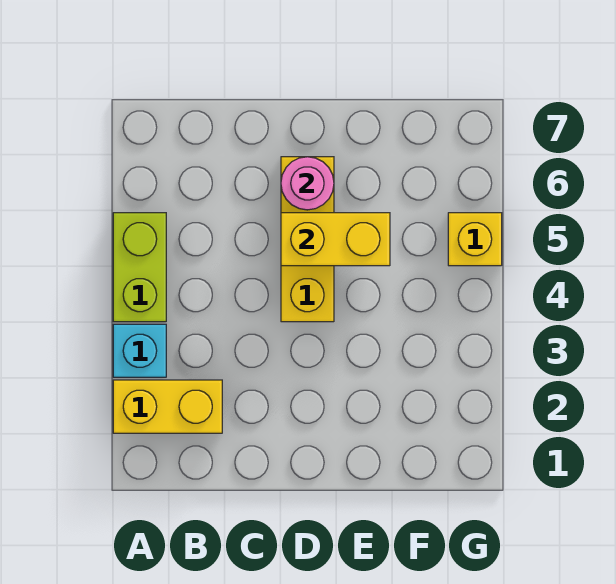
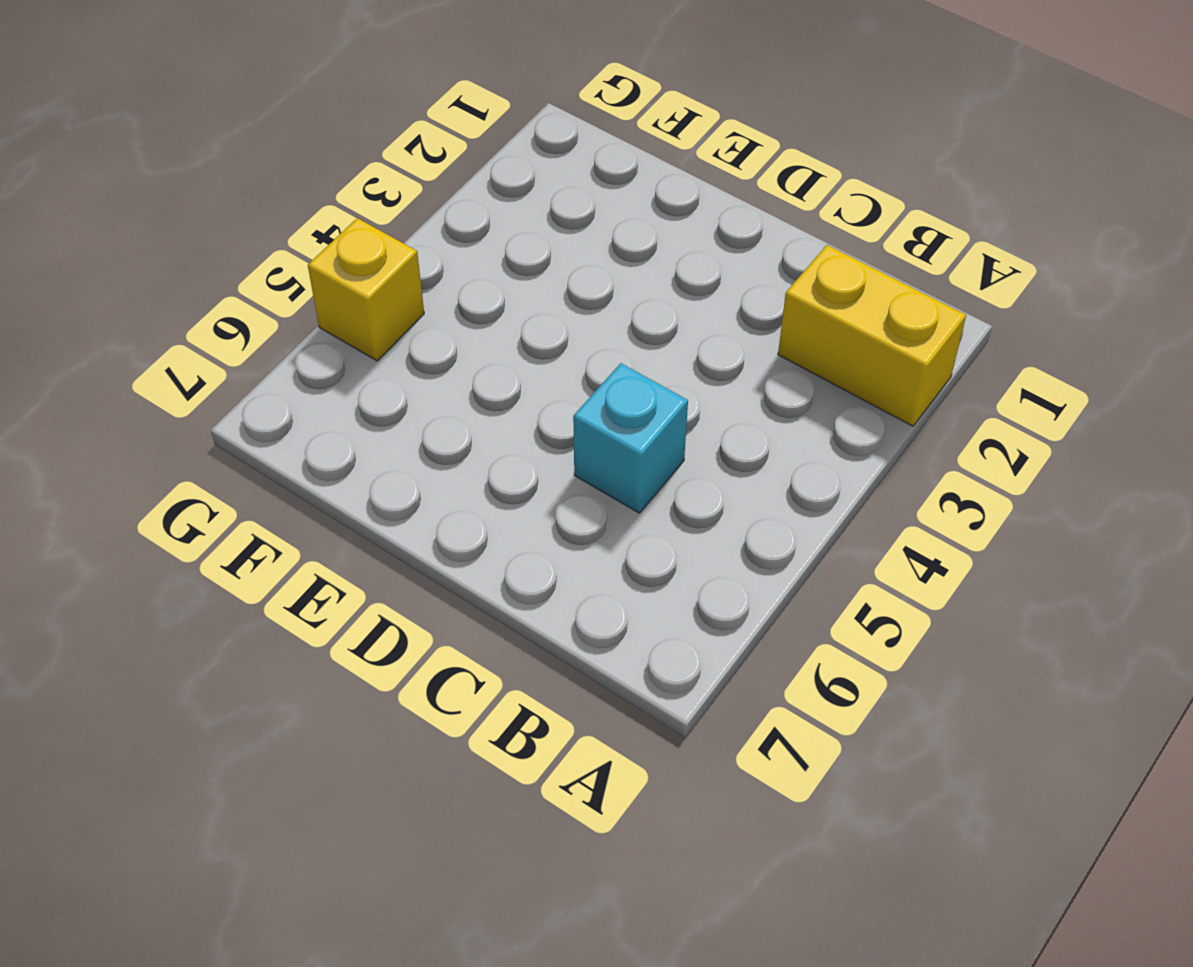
cyan 1x1 brick [573,363,688,513] -> cyan 1x1 brick moved to [113,324,166,377]
none -> lime 1x2 brick [113,213,166,322]
none -> yellow 1x3 brick [281,157,334,322]

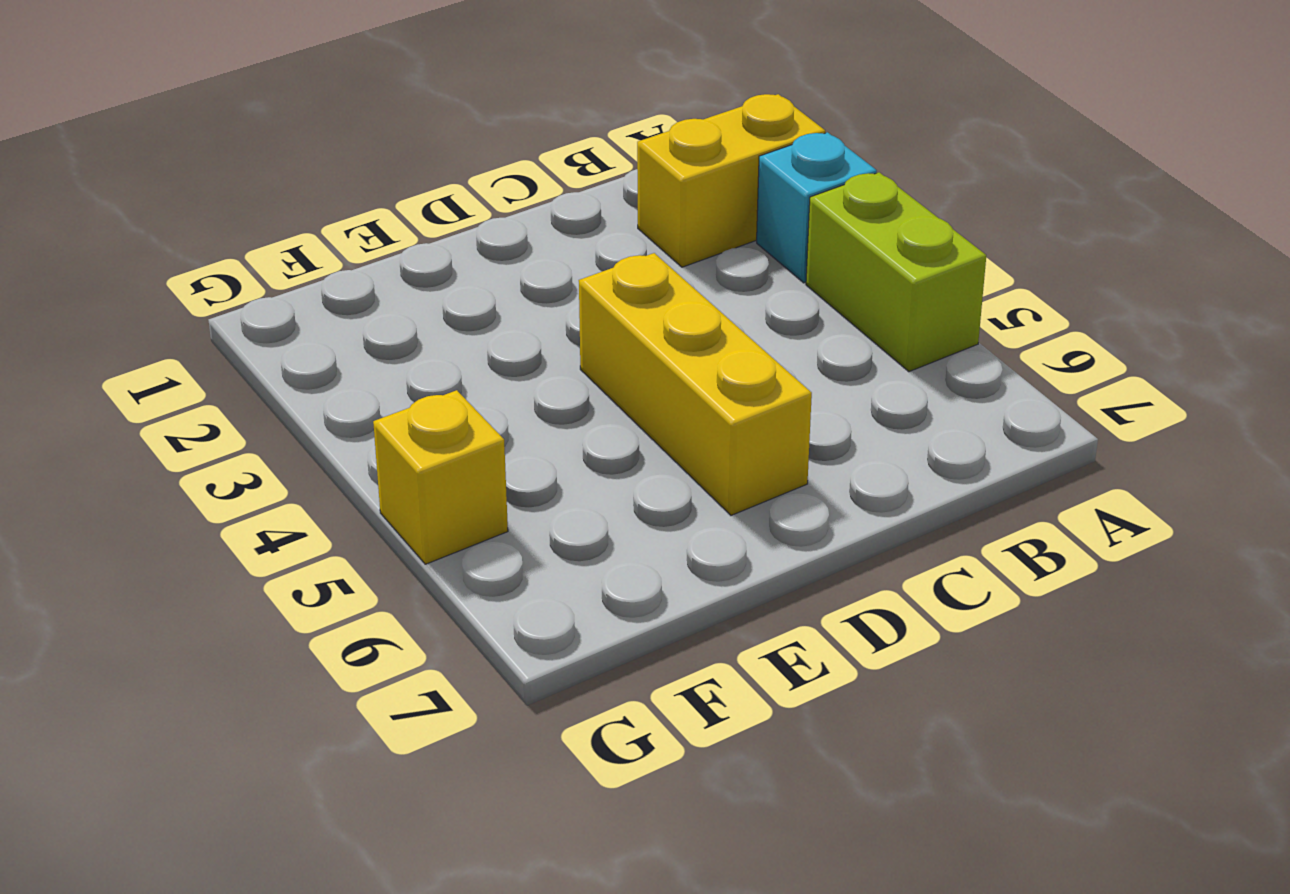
none -> yellow 1x2 brick [281,213,390,266]
none -> pink 1x1 round brick [281,157,334,210]

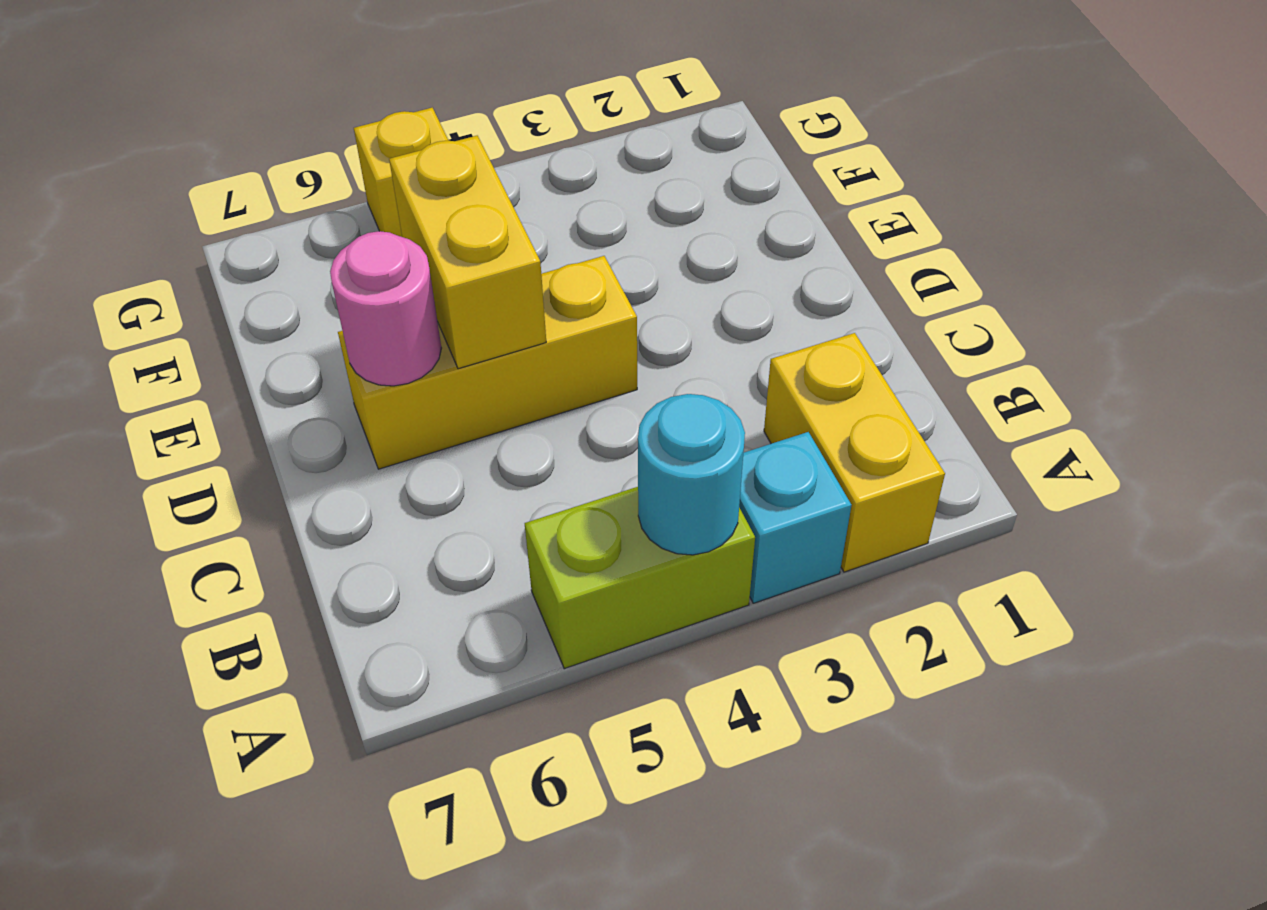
cyan 1x1 round brick [638,394,745,555] -> none

